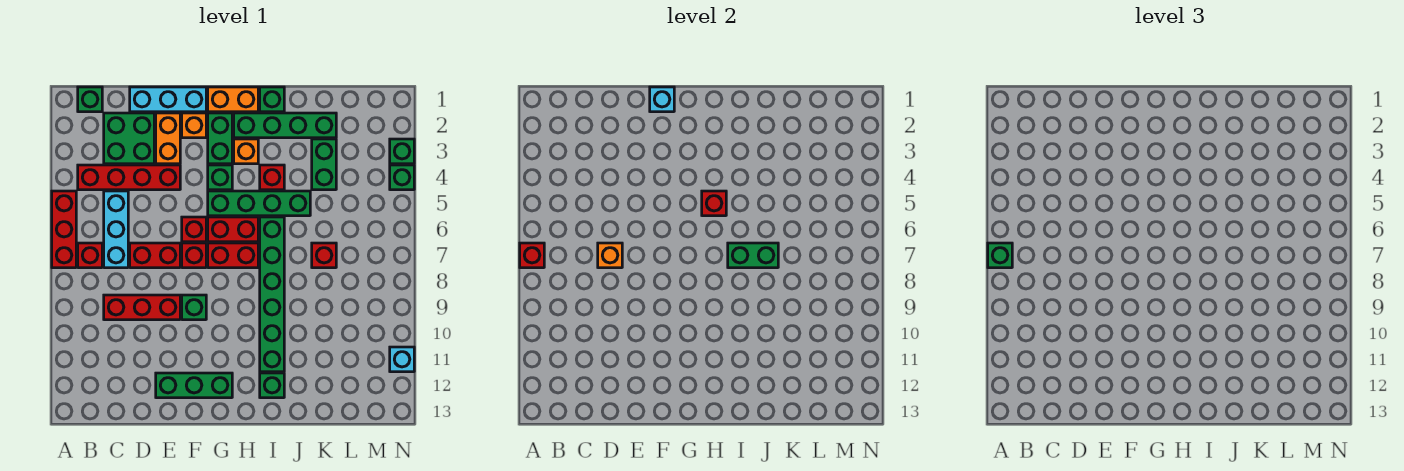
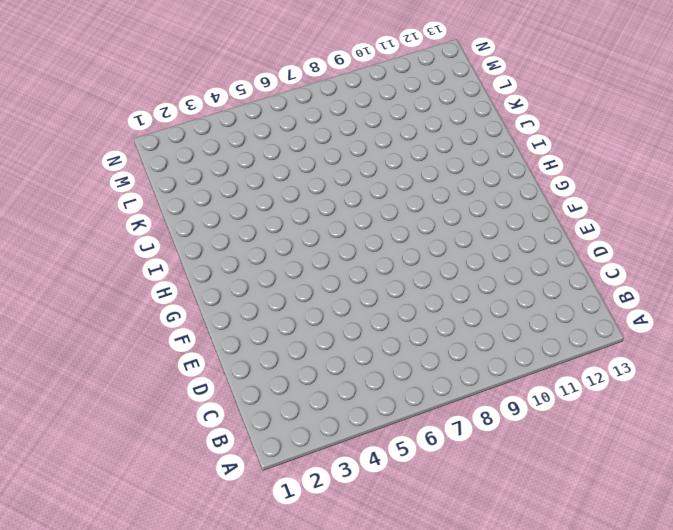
none -> red 1x3 brick [52,191,76,268]
none -> green 1x1 brick [78,87,102,112]
none -> red 1x4 brick [78,165,180,190]
none -> red 1x1 brick [78,243,102,268]

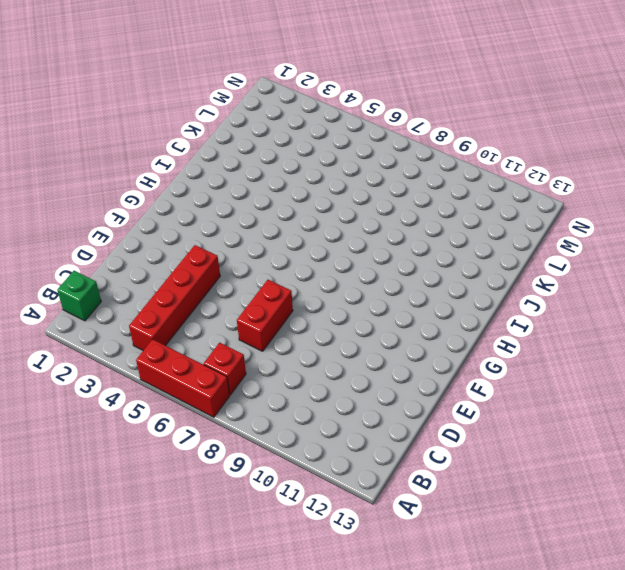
none -> green 2x2 brick [104,113,154,164]
none -> cyan 1x3 brick [104,191,128,268]
none -> red 1x3 brick [104,295,180,320]
none -> cyan 1x3 brick [130,87,206,112]

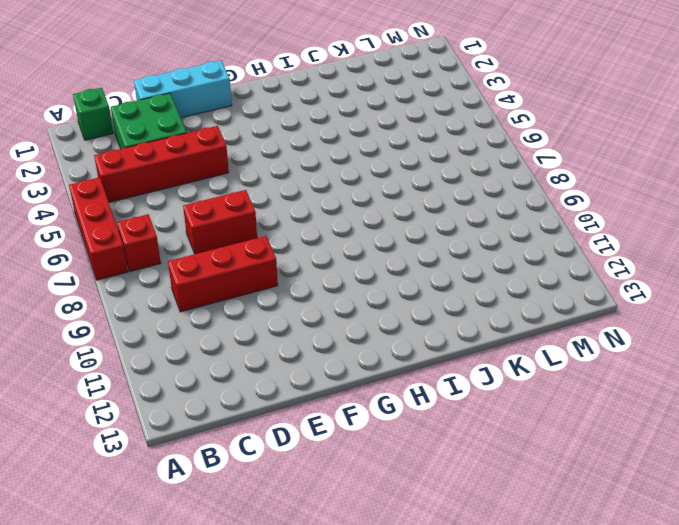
none -> cyan 1x3 brick [104,191,128,268]
none -> orange 1x2 brick [156,113,180,164]
none -> green 1x3 brick [156,373,232,398]
none -> orange 1x1 brick [182,113,206,138]

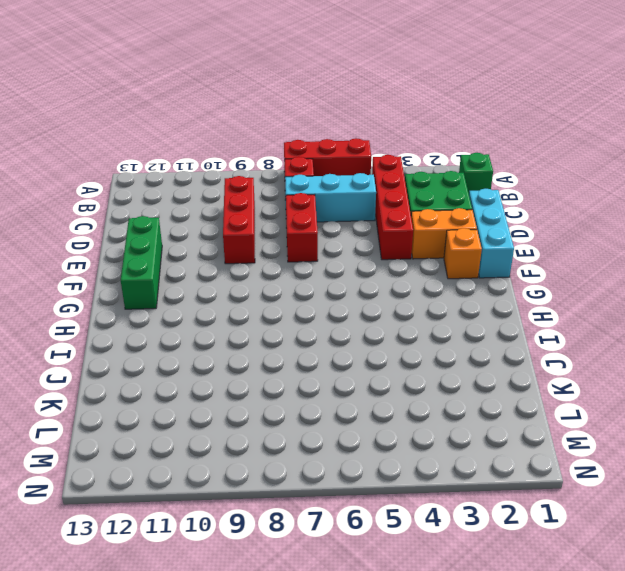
none -> red 1x1 brick [182,217,206,242]
none -> red 1x1 brick [182,243,206,268]
none -> green 1x1 brick [182,295,206,320]
none -> orange 1x2 brick [208,87,258,112]

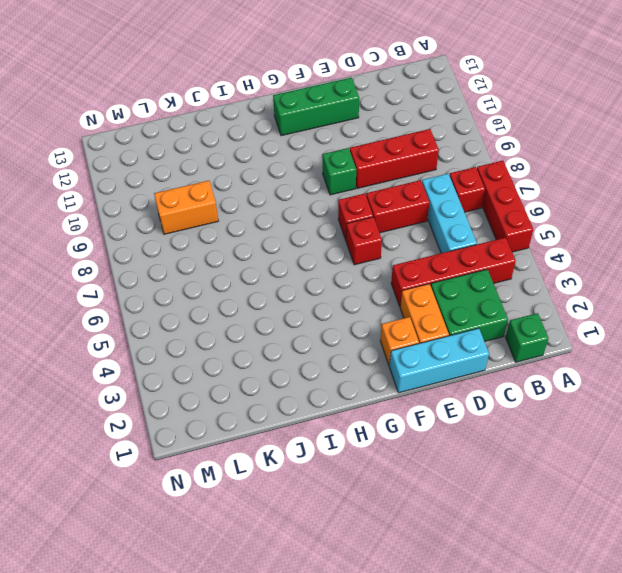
orange 1x2 brick [154,181,218,234] -> orange 1x2 brick moved to [208,87,258,112]
none -> green 1x2 brick [208,113,232,164]
none -> green 1x1 brick [208,165,232,190]
none -> green 1x4 brick [208,191,310,216]
none -> red 1x2 brick [208,217,258,242]

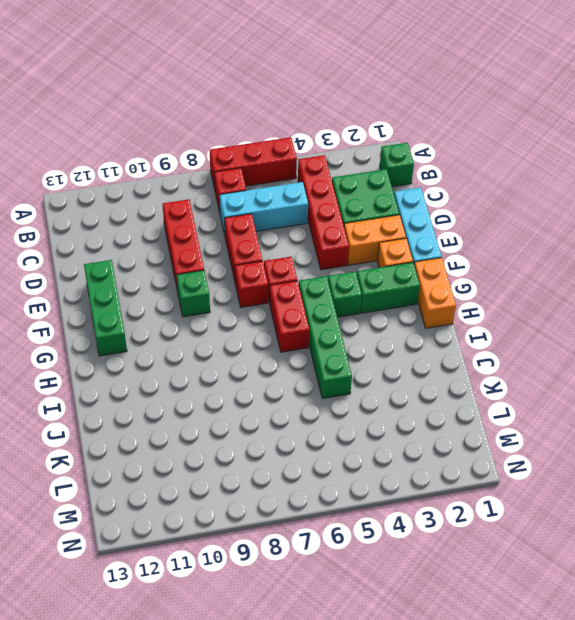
none -> red 1x2 brick [208,243,258,268]
none -> green 1x4 brick [234,113,336,138]
none -> orange 1x1 brick [234,139,258,164]
none -> green 1x1 brick [260,87,284,112]

